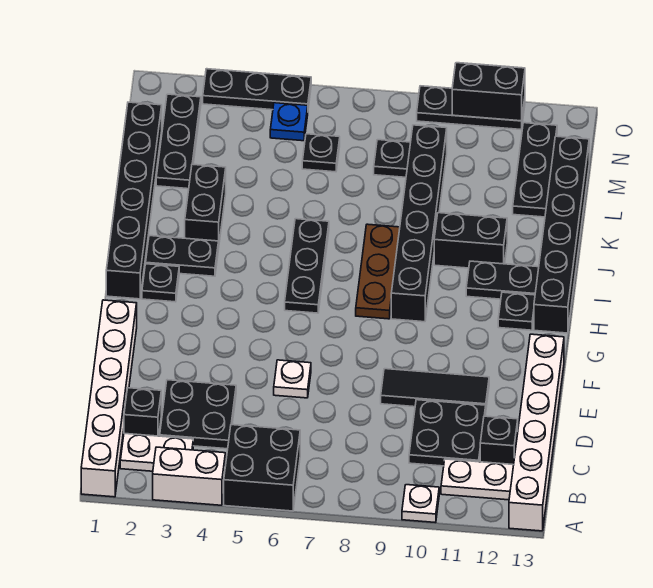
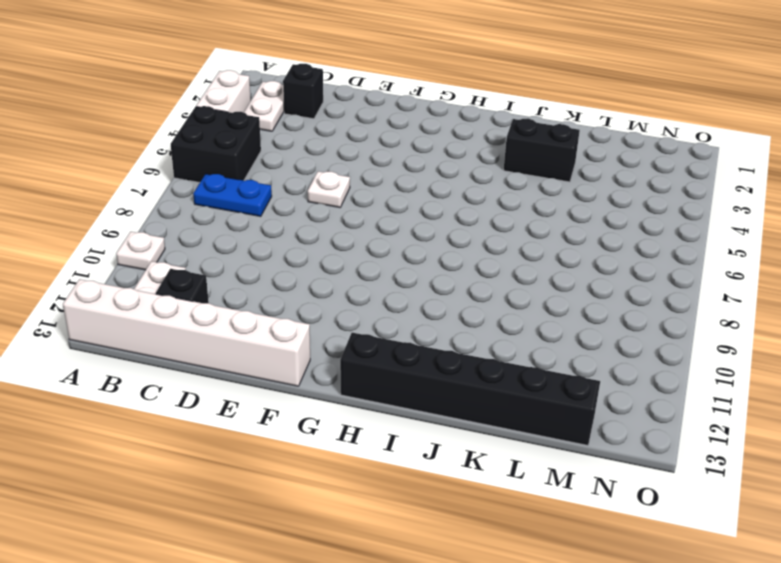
blue 1x2 plate [193,174,272,216] -> none
none -> white 1x6 brick [81,300,137,497]
none -> black 2x2 plate [160,380,236,449]
none -> black 2x2 plate [409,400,486,466]
none -> black 1x3 tile [381,369,489,407]

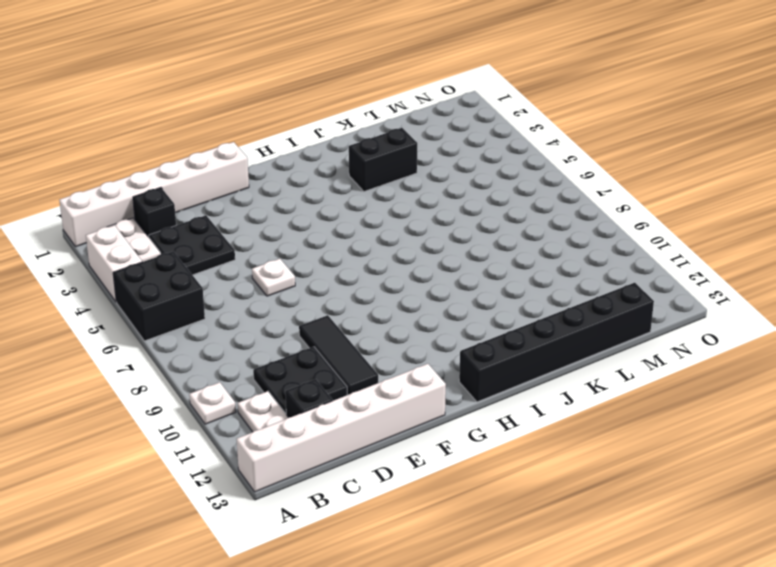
none -> black 1x6 brick [106,102,162,299]
none -> black 1x1 plate [142,264,179,302]
none -> black 1x3 plate [285,219,329,313]
none -> brown 1x3 plate [356,224,400,319]

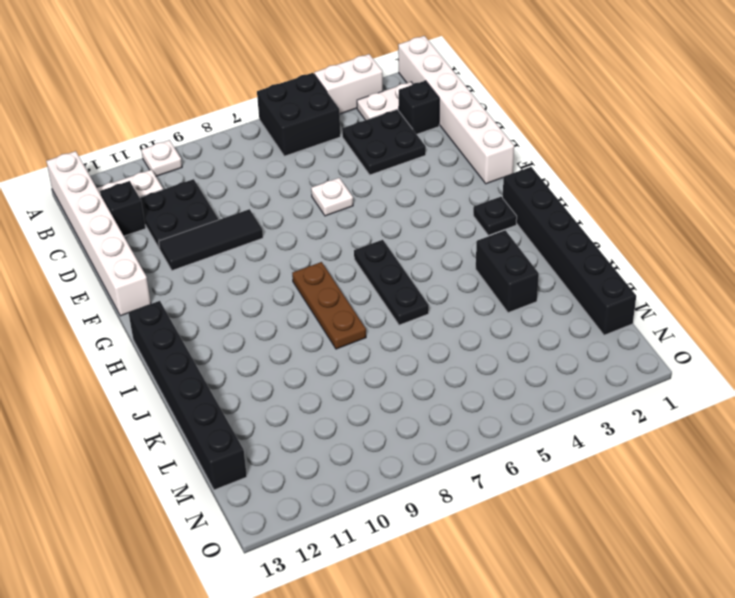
none -> black 1x6 brick [391,125,447,322]
none -> black 1x1 plate [498,292,535,330]
none -> black 1x2 plate [146,236,219,276]
none -> black 1x2 plate [466,261,539,299]

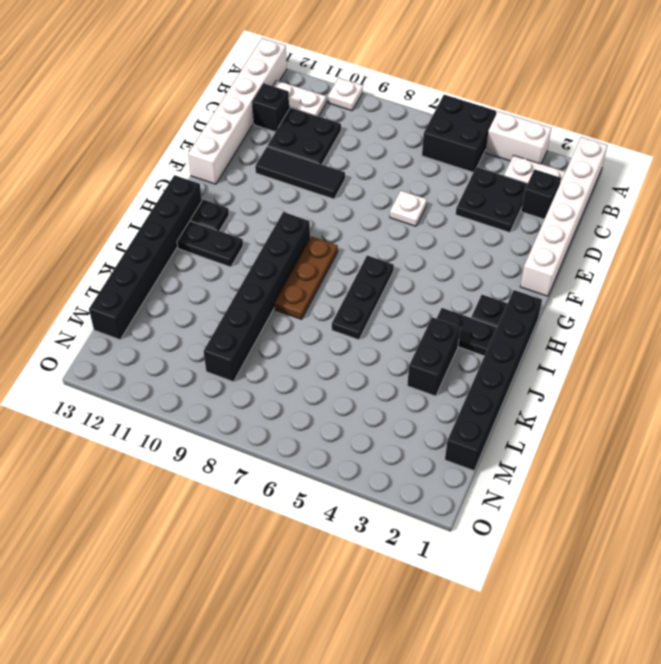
none -> black 1x2 brick [434,213,507,268]
none -> black 1x3 plate [156,94,201,189]
none -> black 1x3 plate [513,123,557,217]
none -> black 1x1 plate [302,134,340,172]

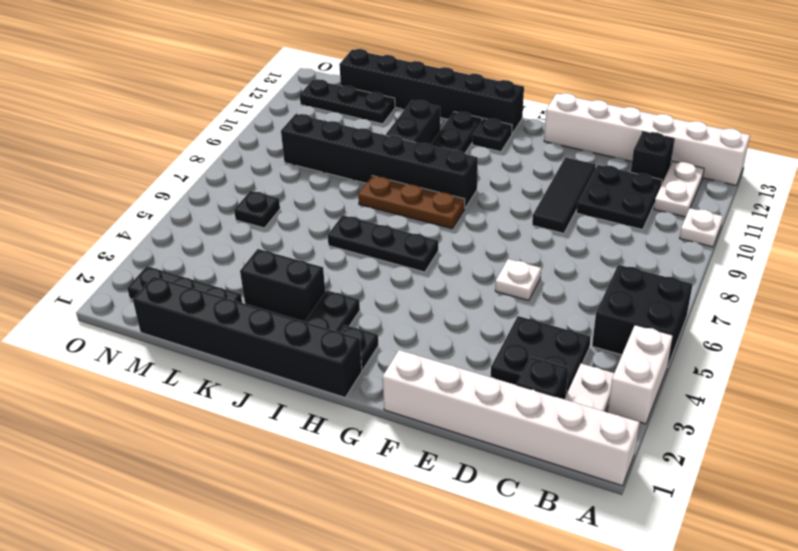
none -> black 1x1 plate [374,140,411,177]
none -> blue 1x1 plate [270,103,308,141]
none -> black 1x3 plate [203,69,311,110]
none -> black 1x3 plate [417,86,525,129]

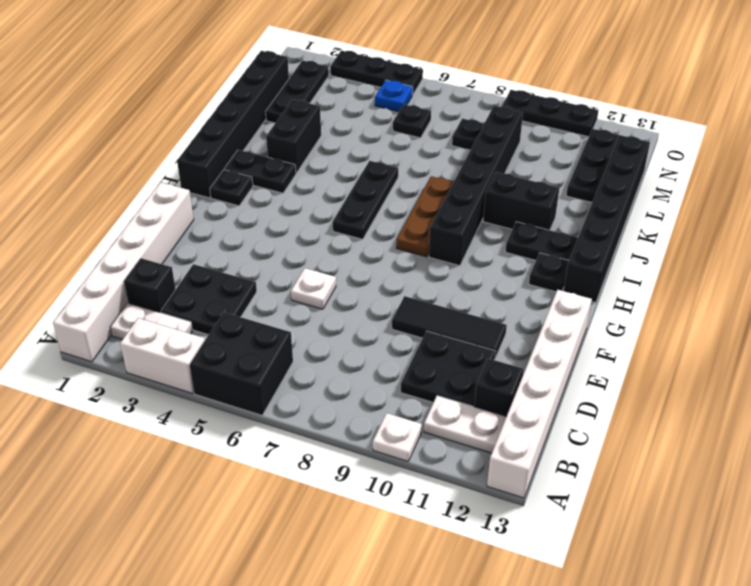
none -> black 1x2 brick [452,63,525,121]

